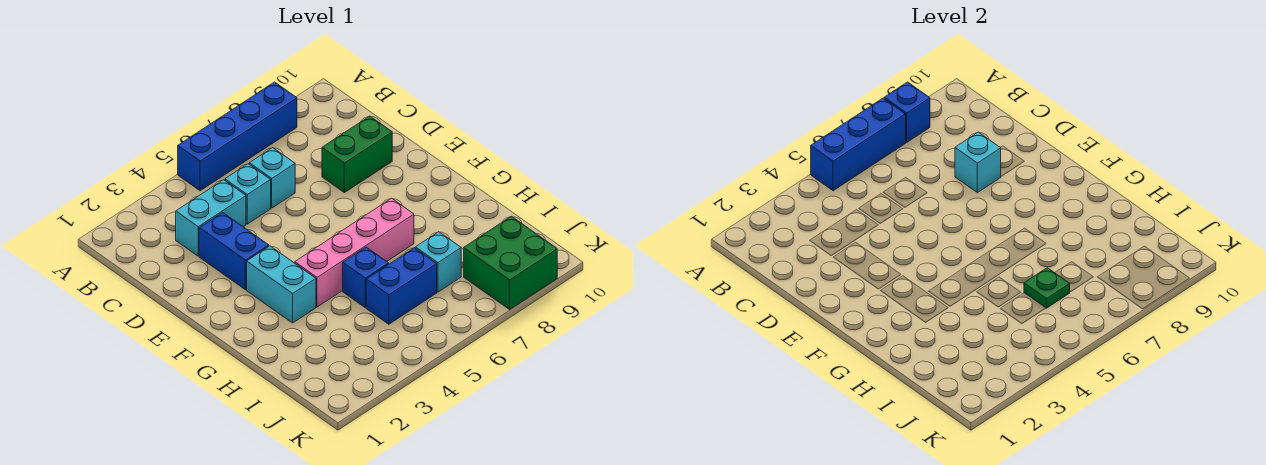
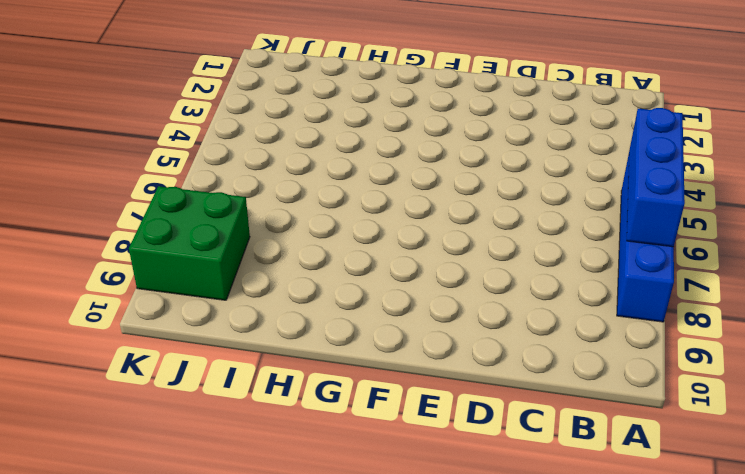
none -> cyan 1x2 brick [176,180,246,256]
none -> cyan 1x1 brick [225,164,271,224]
none -> cyan 1x1 brick [249,148,295,208]

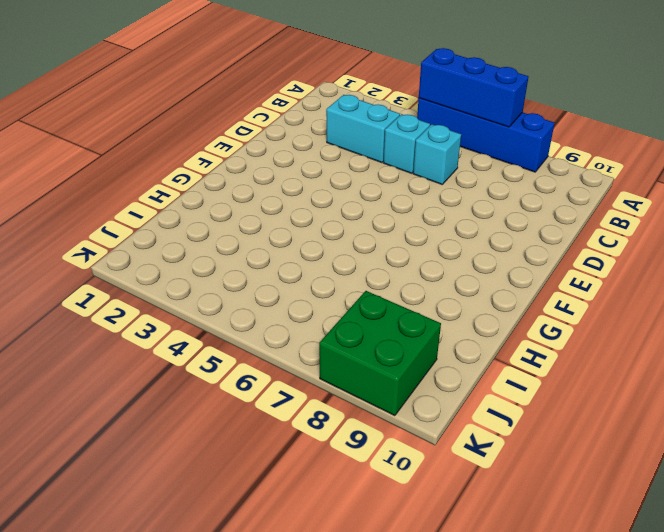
none -> blue 1x2 brick [199,213,269,290]
none -> green 1x2 brick [322,116,392,193]
none -> cyan 1x2 brick [247,246,316,323]

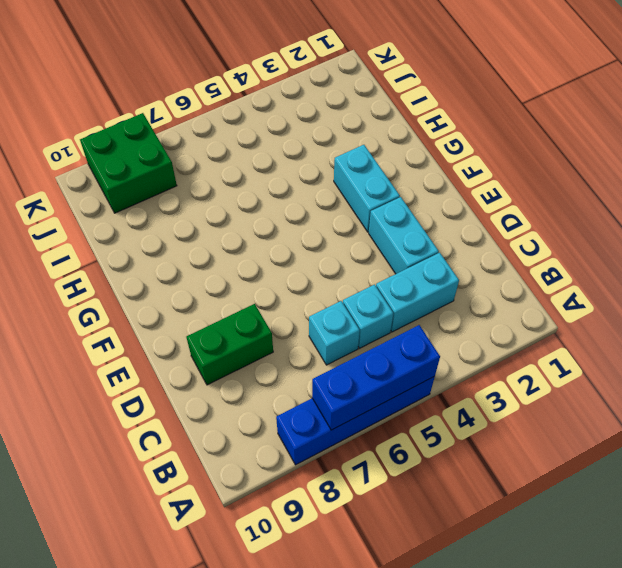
cyan 1x2 brick [369,197,439,274] -> blue 1x2 brick [199,213,269,290]
none -> pink 1x4 brick [295,198,414,307]
none -> blue 1x1 brick [343,247,389,307]
none -> blue 1x2 brick [366,248,437,324]

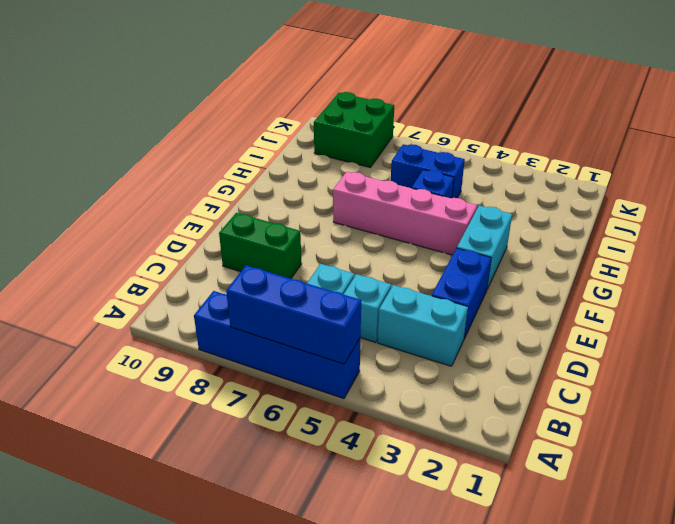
none -> cyan 1x1 brick [415,232,461,292]
none -> blue 1x1 brick [884,82,930,142]
none -> cyan 1x1 brick [955,132,1001,193]

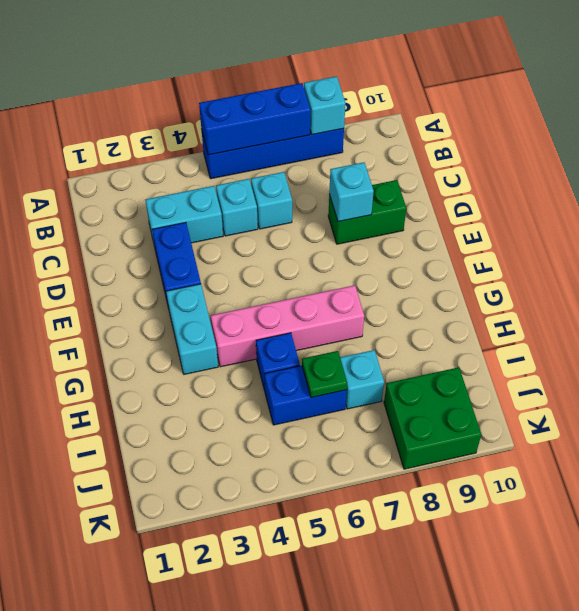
cyan 1x1 brick [304,76,345,135] -> blue 1x1 brick [884,82,930,142]

